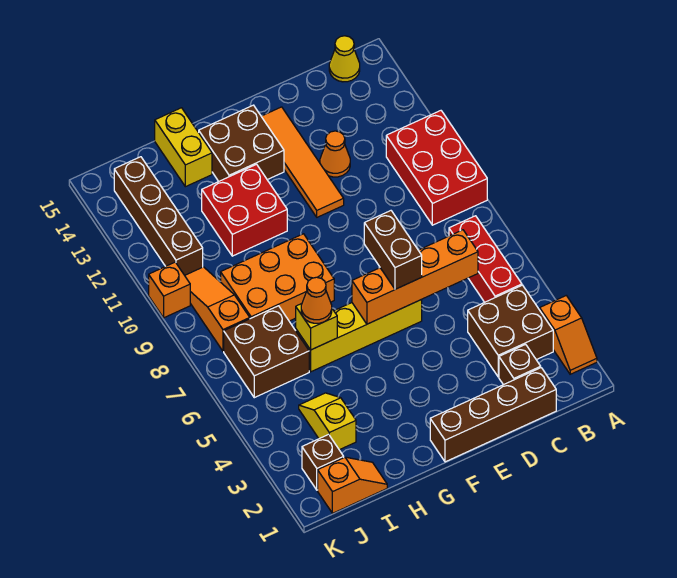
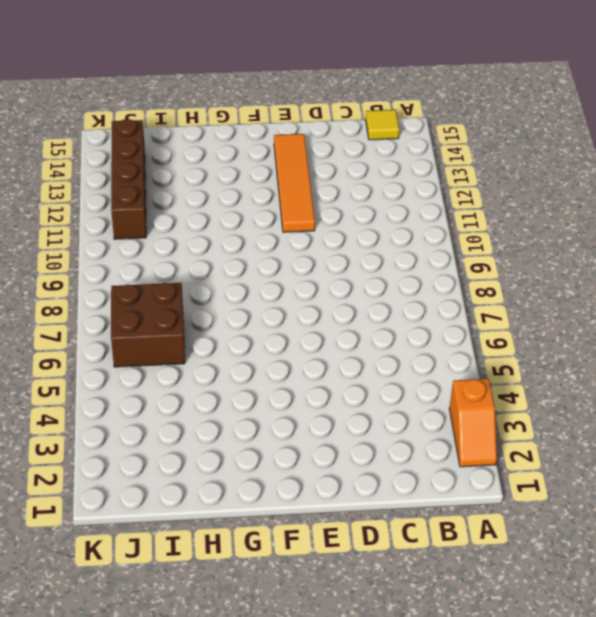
yellow 1x1 tile [366,110,399,140] -> yellow 1x1 cone [329,36,360,82]
none -> red 2x3 brick [386,111,487,225]
none -> brown 2x2 brick [468,285,553,377]
none -> red 1x3 brick [449,216,522,302]

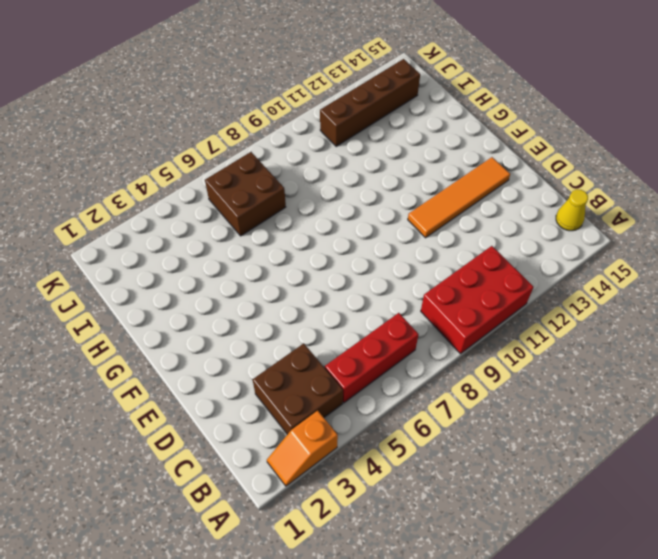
none -> brown 1x4 brick [430,368,556,462]
none -> brown 1x1 brick [499,344,541,385]
none -> orange 1x1 cone [320,131,350,177]

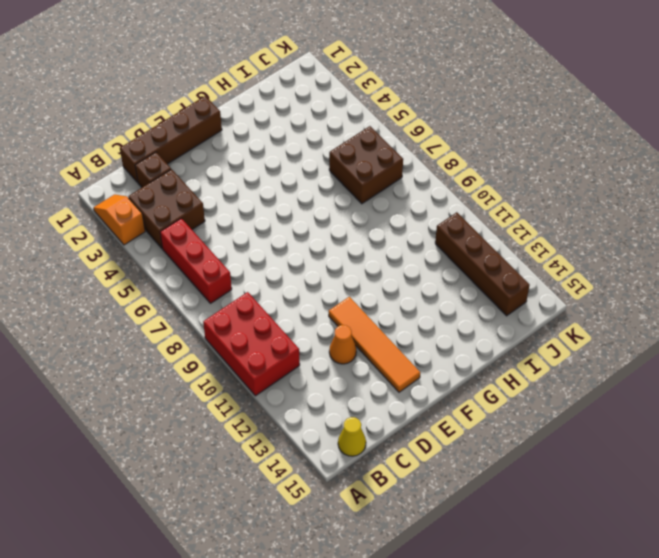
none -> yellow 1x4 brick [296,300,422,372]
none -> brown 2x2 brick [199,105,284,181]
none -> orange 2x3 brick [221,234,334,321]

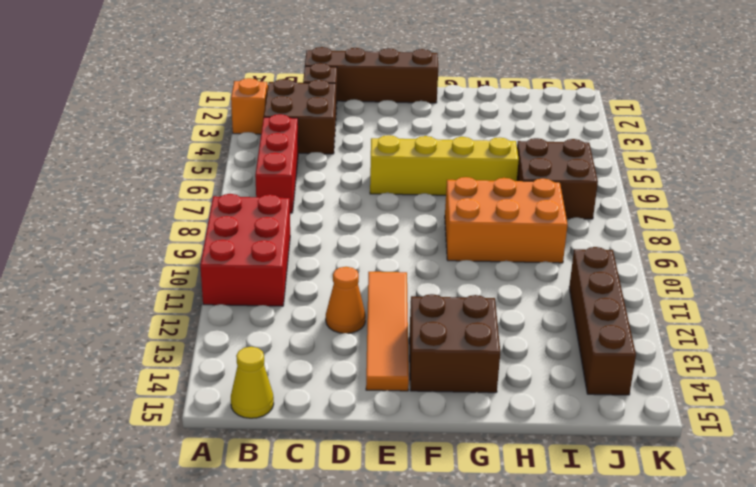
none -> red 2x2 brick [202,164,287,256]
none -> yellow 1x2 brick [155,108,212,187]
none -> orange 1x2 slope [318,457,387,513]

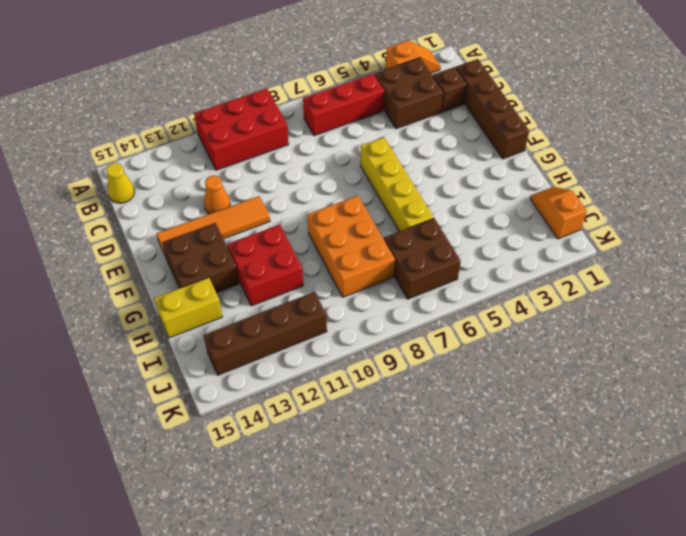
none -> yellow 1x2 slope [299,393,356,450]
none -> brown 1x1 brick [302,434,344,490]
none -> orange 1x3 slope [185,267,250,351]

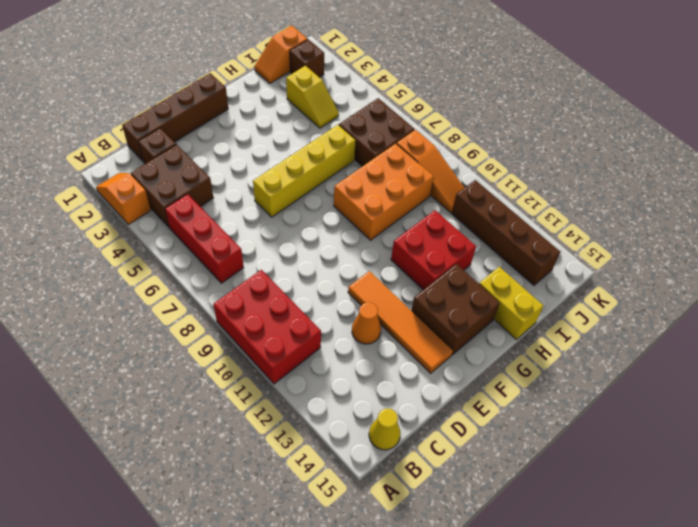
none -> orange 1x1 brick [149,262,190,318]
none -> orange 1x4 brick [352,230,478,324]
none -> yellow 1x1 brick [296,304,337,350]

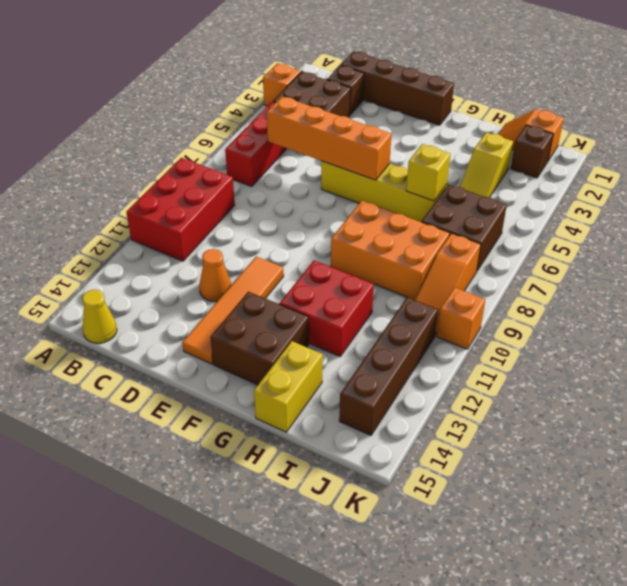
none -> brown 1x2 brick [364,211,422,289]
none -> orange 1x1 cone [301,277,332,323]

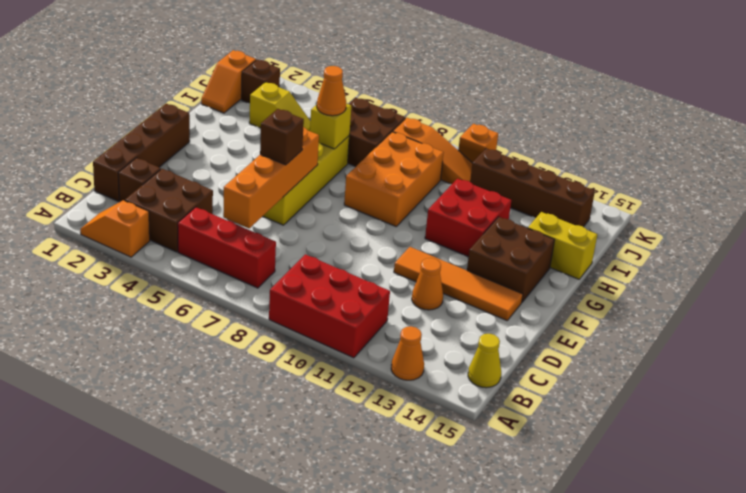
orange 1x1 cone [391,326,424,380] -> none
brown 1x1 brick [260,109,304,165] -> brown 1x2 brick [364,211,422,289]

